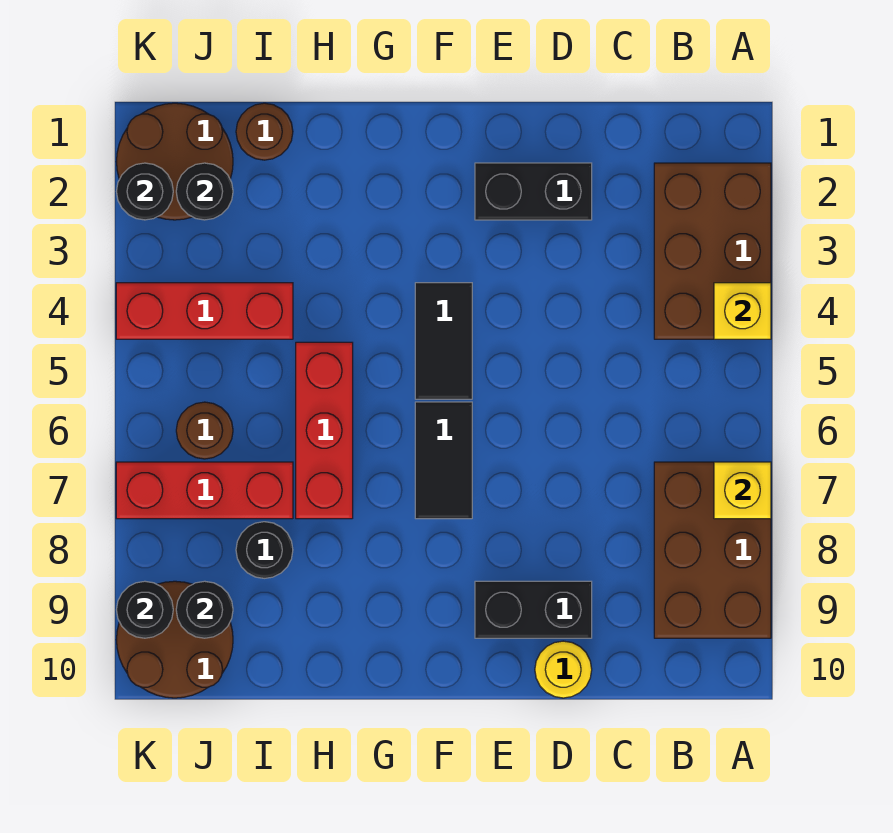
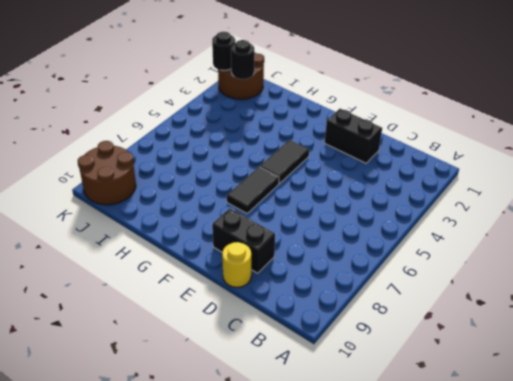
none -> brown 2x3 brick [654,163,771,339]
none -> brown 2x3 brick [654,462,771,638]
none -> red 1x3 brick [296,342,353,519]

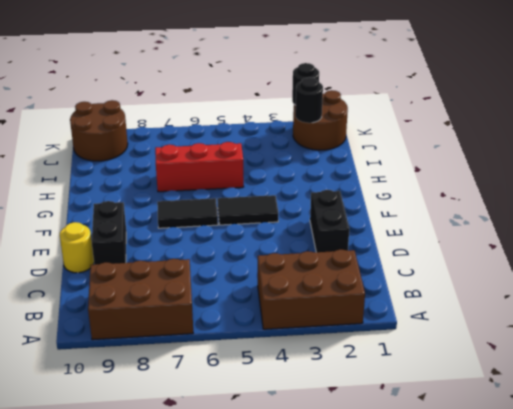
none -> brown 1x1 round brick [236,103,293,160]
none -> red 1x3 brick [116,283,293,339]
none -> red 1x3 brick [116,462,293,519]

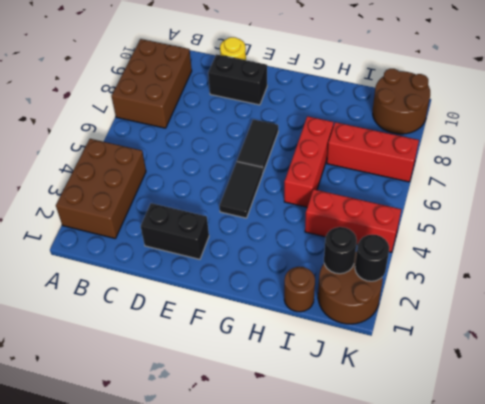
none -> black 1x1 round brick [236,522,293,578]
none -> brown 1x1 round brick [176,402,233,459]
none -> yellow 1x1 brick [714,283,771,339]

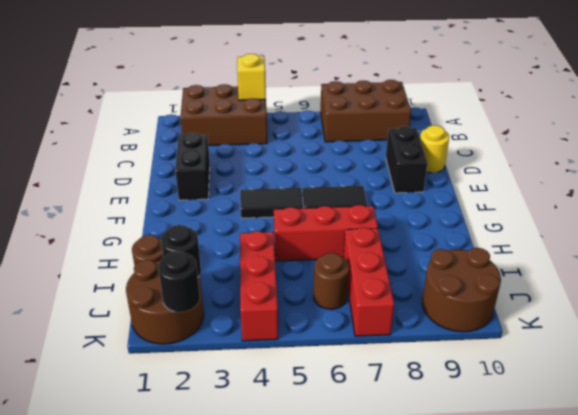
none -> black 1x1 round brick [236,522,293,578]
none -> yellow 1x1 brick [714,462,771,519]
none -> black 1x1 round brick [176,581,233,638]

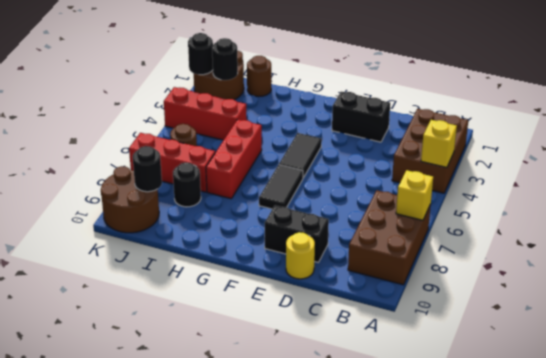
none -> black 1x1 round brick [117,581,173,638]

